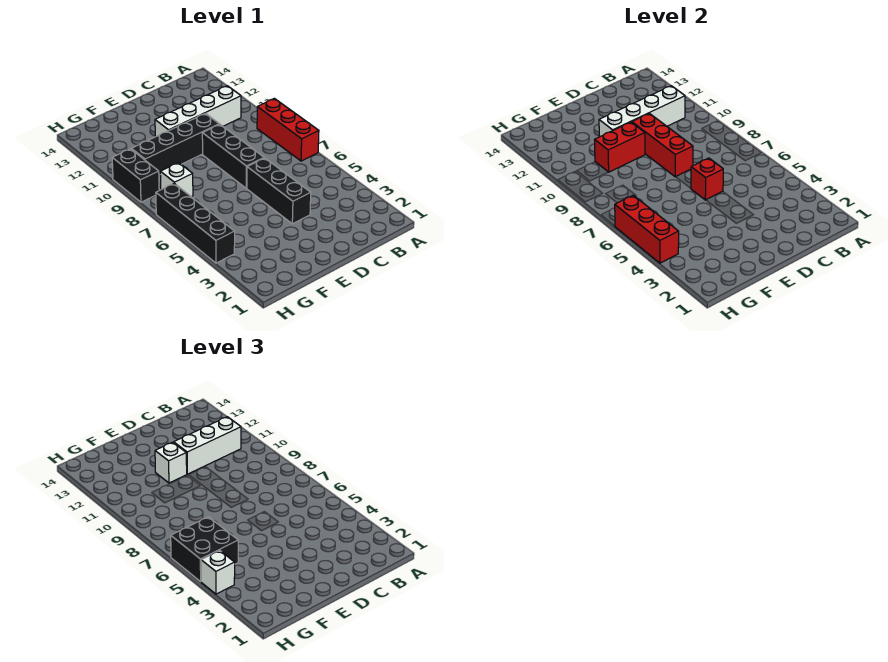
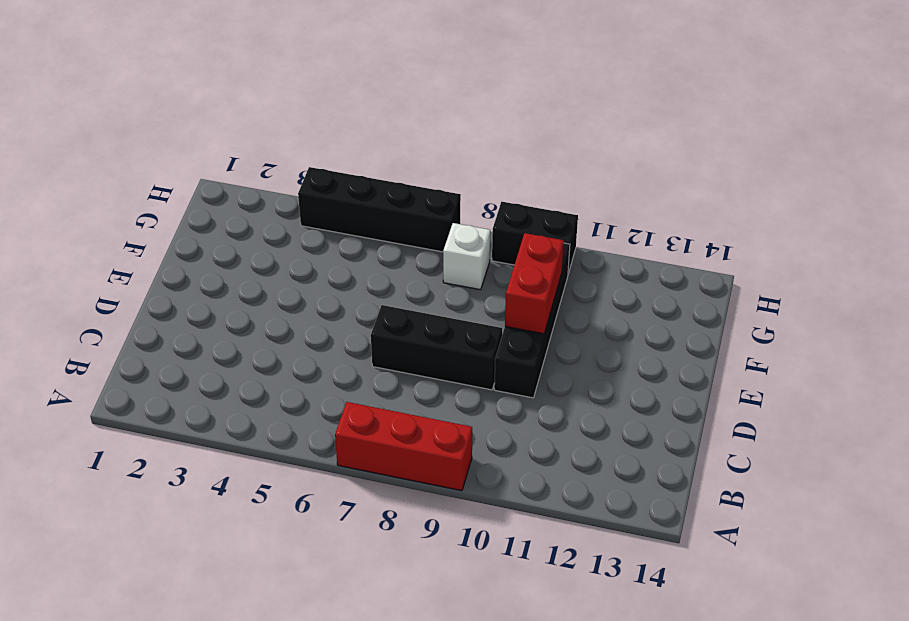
none -> white 1x4 brick [155,86,241,137]
none -> black 1x3 brick [247,158,311,224]
none -> white 1x4 brick [599,86,685,137]

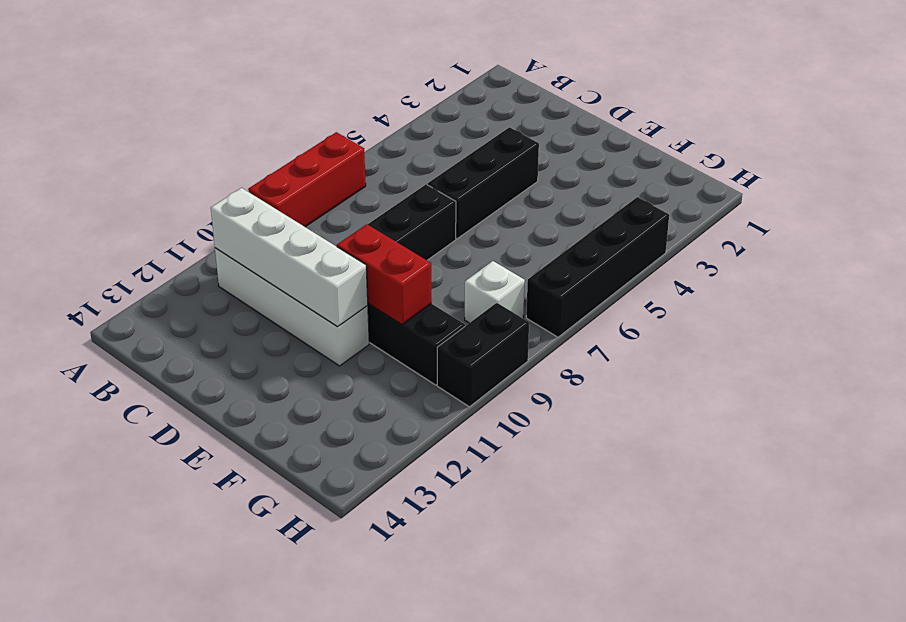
none -> red 1x1 brick [691,158,723,200]
none -> red 1x3 brick [632,114,693,177]
none -> red 1x3 brick [615,195,679,263]

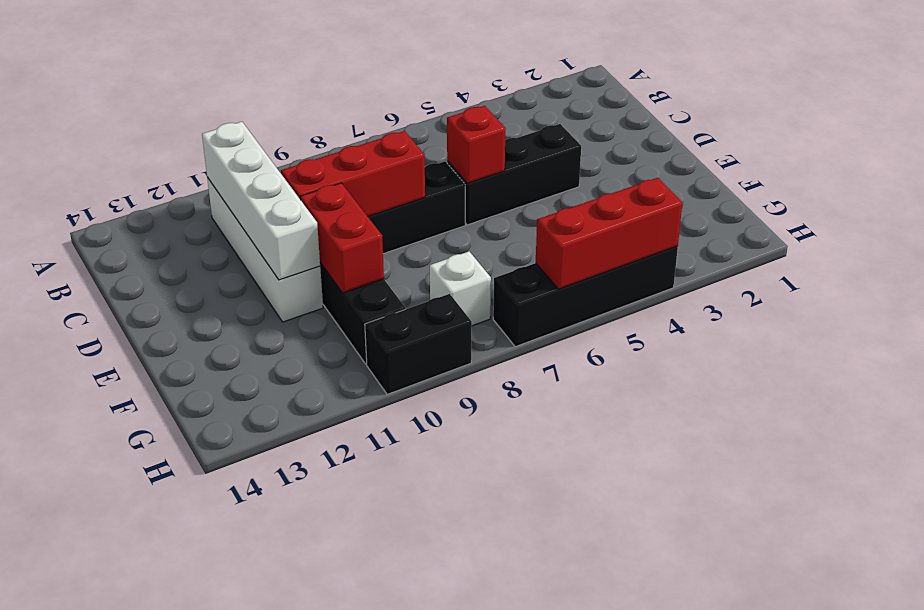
none -> red 1x3 brick [257,98,319,161]
none -> white 1x3 brick [174,417,241,474]
none -> white 1x1 brick [155,442,187,483]

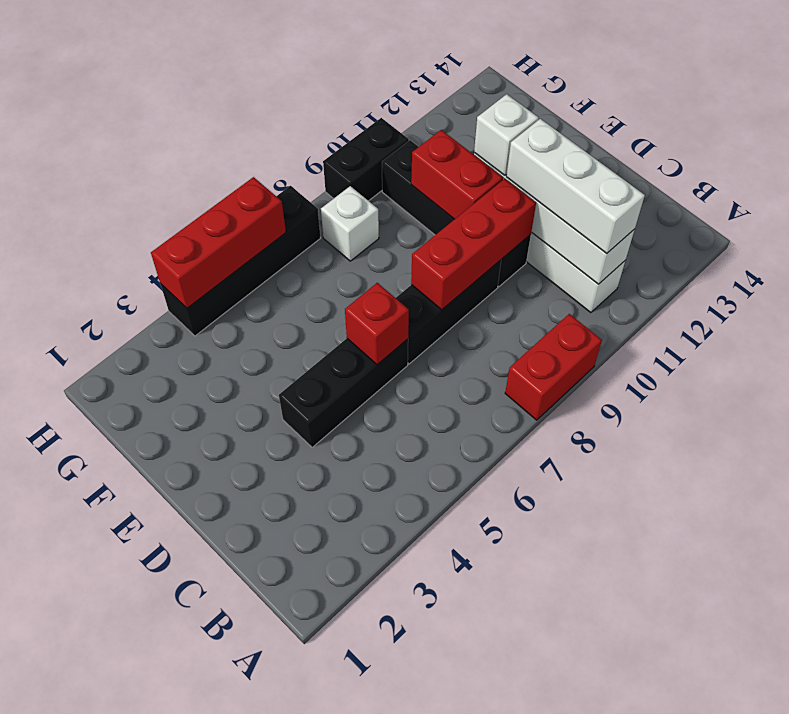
red 1x2 brick [505,314,602,420] -> red 1x3 brick [257,98,319,161]
none -> black 2x2 brick [171,517,238,582]
none -> white 1x1 brick [201,550,235,594]

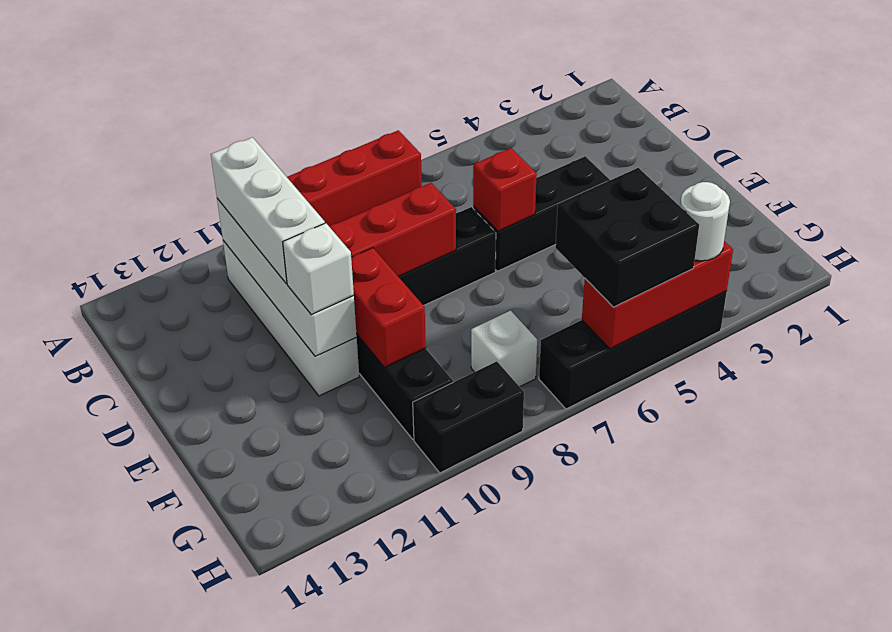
white 1x1 round brick [680,182,730,261] -> white 1x1 brick [201,550,235,594]

